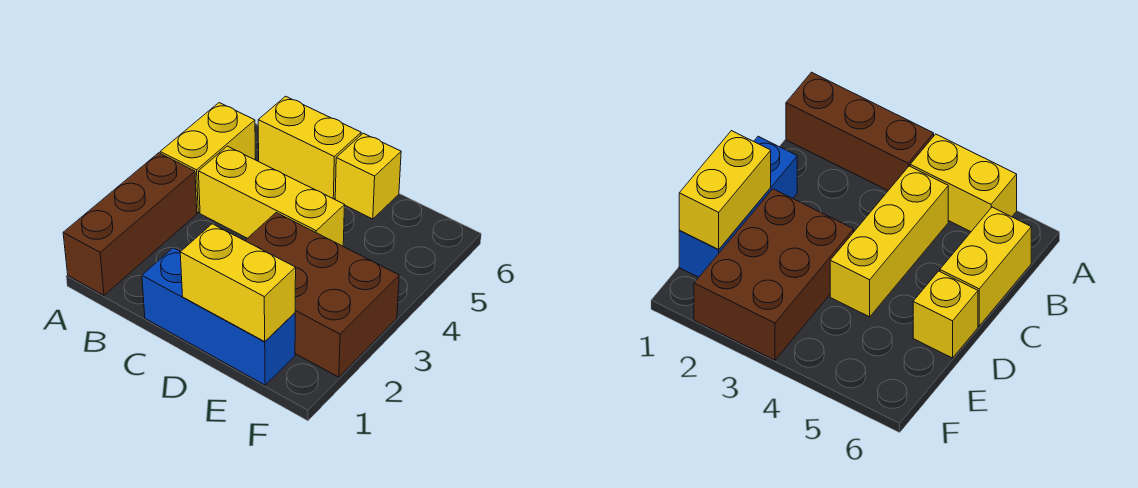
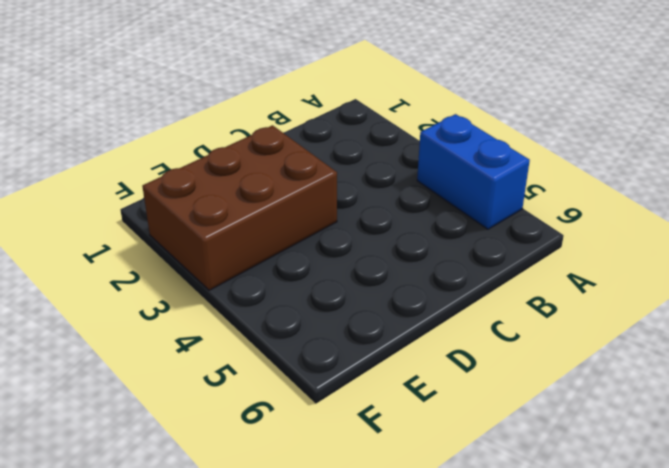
blue 1x2 brick [417,114,530,229] -> yellow 1x2 brick [160,103,256,213]
none -> brown 1x3 brick [63,153,197,295]
none -> yellow 1x3 brick [198,146,345,246]

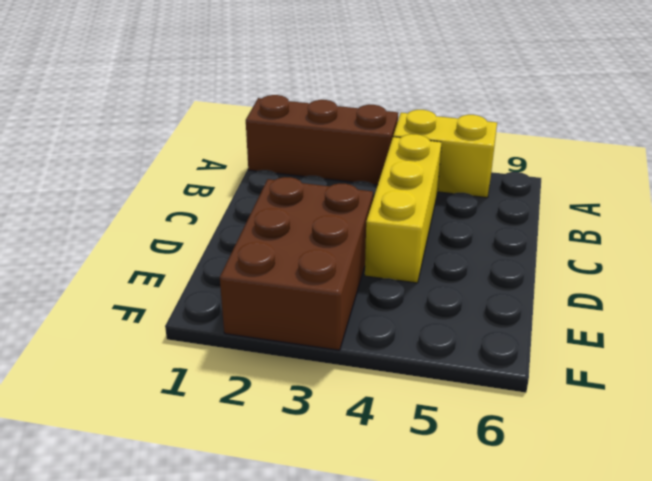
none -> yellow 1x2 brick [258,96,361,199]
none -> blue 1x3 brick [142,248,295,385]

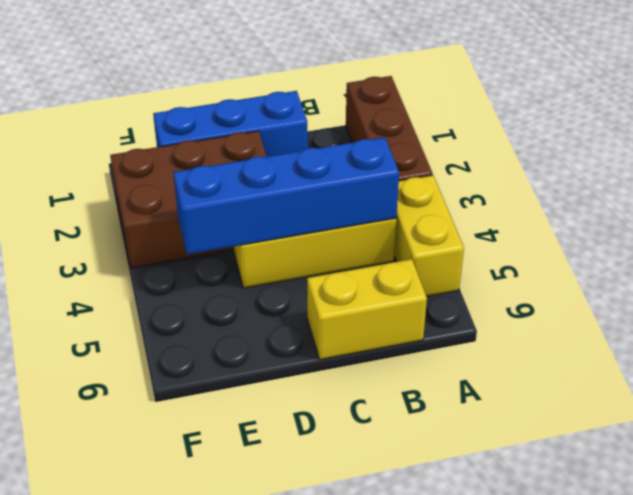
blue 1x4 brick [173,137,399,254] -> none
none -> yellow 1x1 brick [335,133,401,219]
none -> yellow 1x2 brick [180,224,296,341]

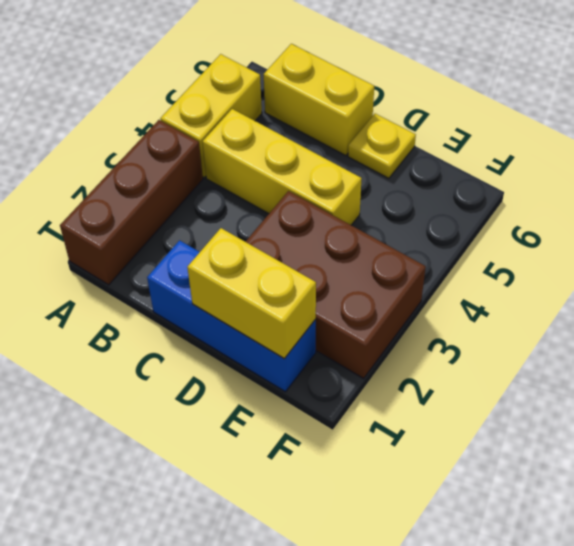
yellow 1x1 plate [348,114,416,178] -> yellow 1x1 brick [335,133,401,219]

